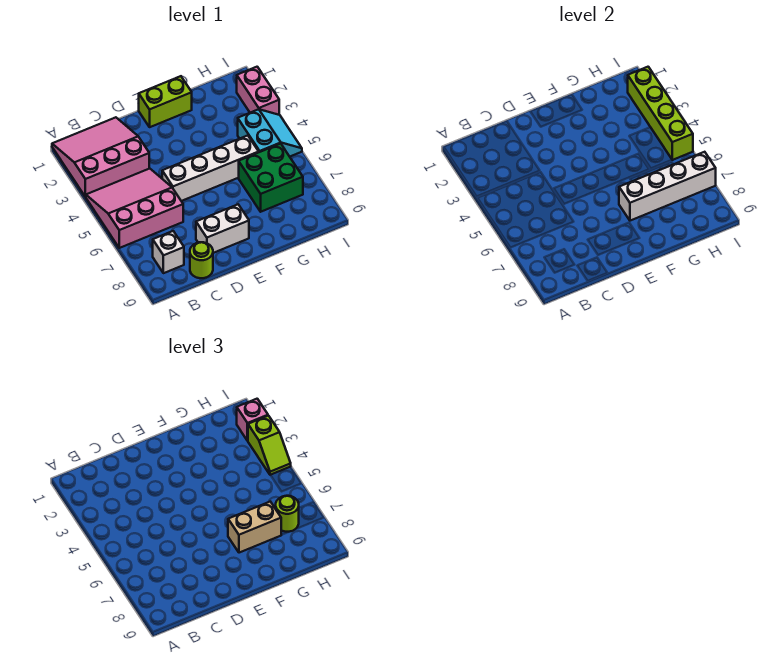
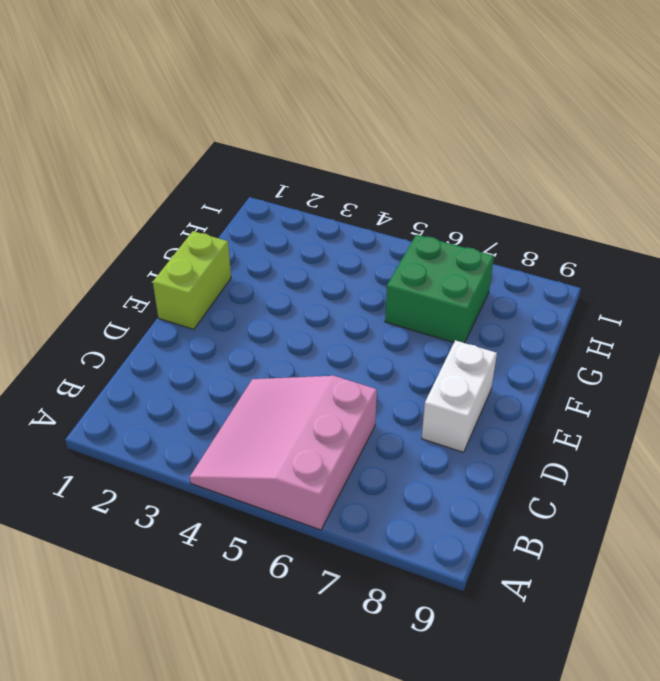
none -> pink 3x3 slope [52,117,149,197]
none -> white 1x1 brick [153,231,184,273]
none -> lime 1x1 round brick [190,242,213,278]

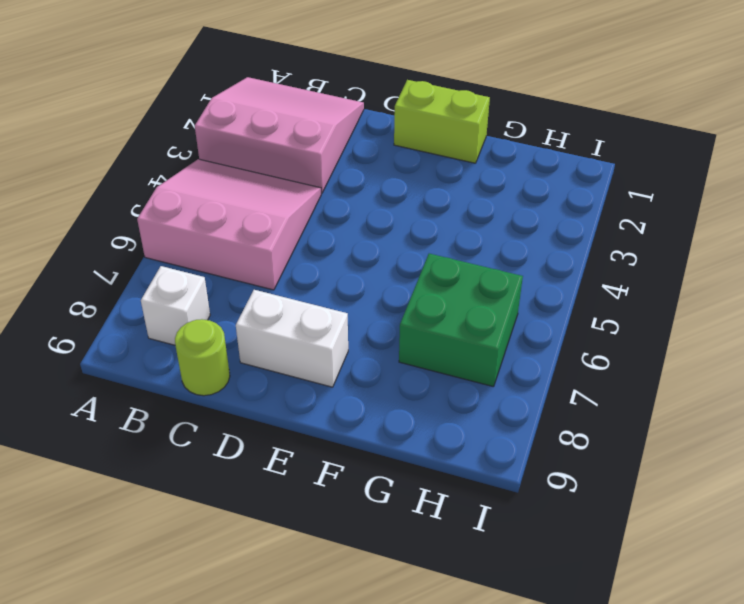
none -> white 1x4 brick [162,135,259,201]
none -> cyan 2x2 slope [238,109,302,157]
none -> pink 1x2 brick [237,67,279,115]

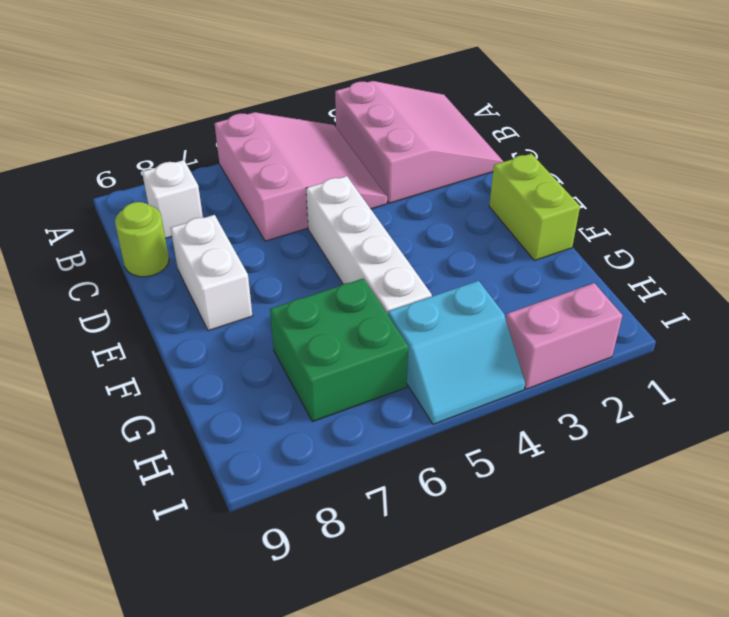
none -> white 1x4 brick [619,152,716,221]
none -> lime 1x4 brick [628,67,693,160]
none -> tan 1x2 brick [228,502,281,553]

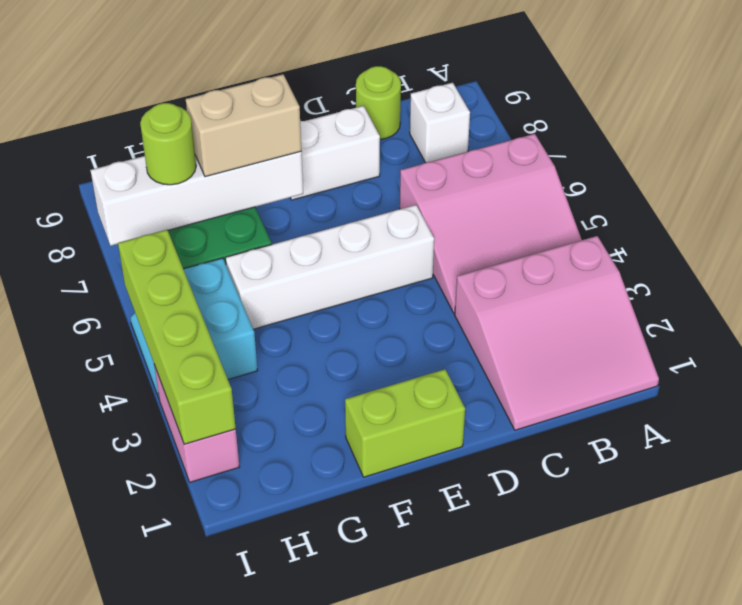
none -> pink 1x1 brick [237,399,268,441]
none -> lime 1x2 slope [248,416,291,475]

